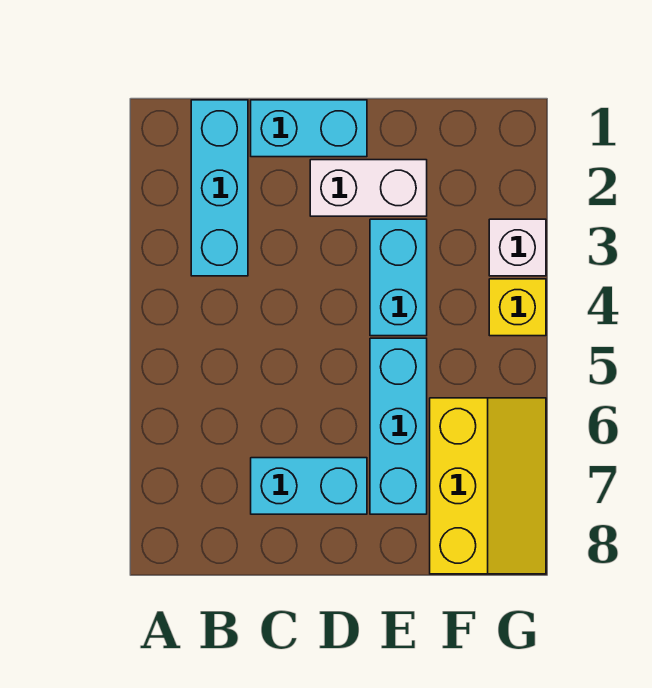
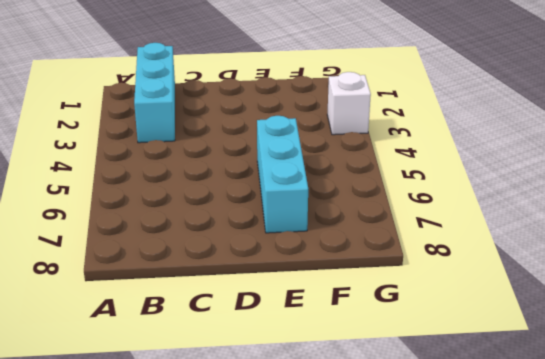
none -> cyan 1x2 brick [251,100,367,157]
none -> cyan 1x2 brick [251,458,367,514]

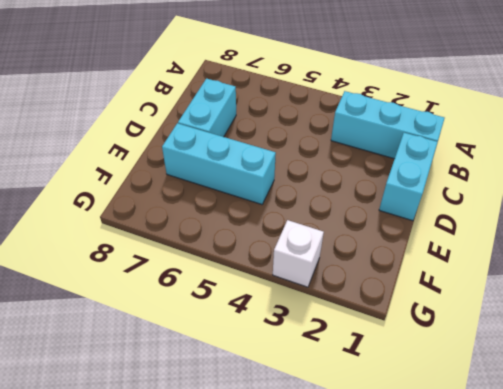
none -> white 1x2 brick [310,160,427,216]
none -> cyan 1x2 brick [370,219,427,336]

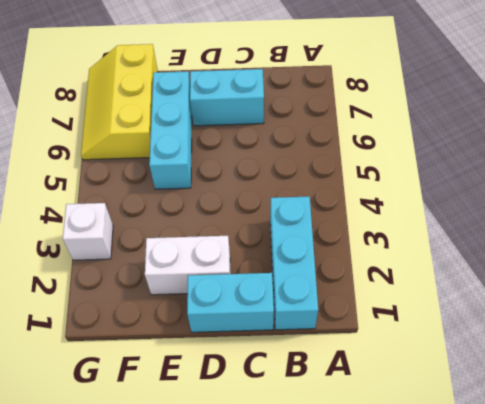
none -> cyan 1x2 brick [370,219,427,336]
none -> yellow 1x1 brick [489,279,546,336]

